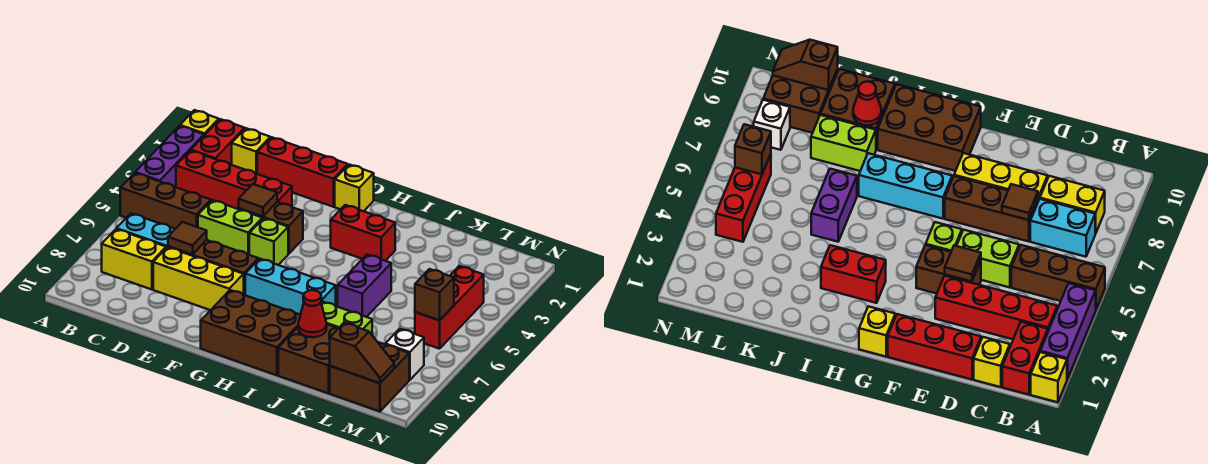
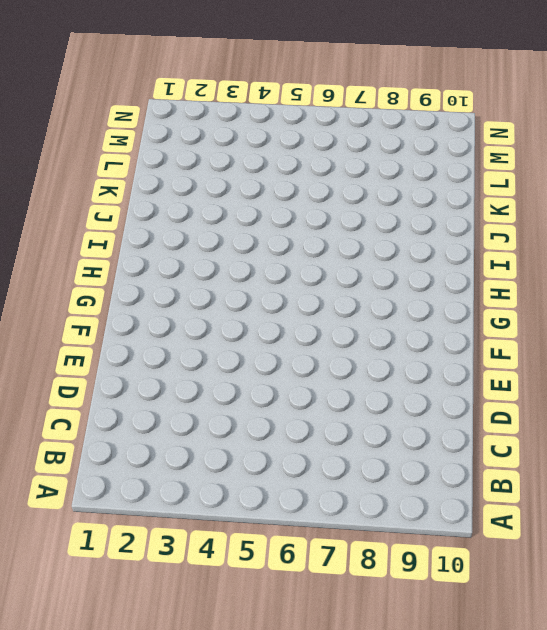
none -> yellow 1x1 brick [180,110,219,135]
none -> purple 1x3 brick [135,126,204,187]
none -> brown 1x3 brick [120,173,211,229]

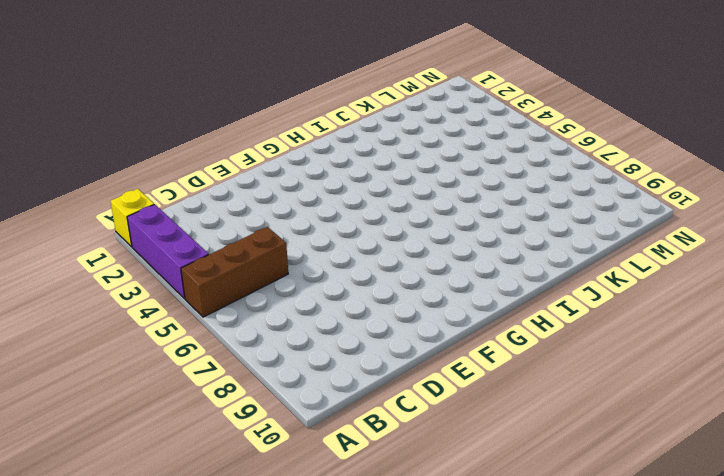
none -> red 1x2 brick [191,119,245,165]
none -> red 1x4 brick [176,151,292,209]
none -> cyan 1x2 brick [116,213,175,248]

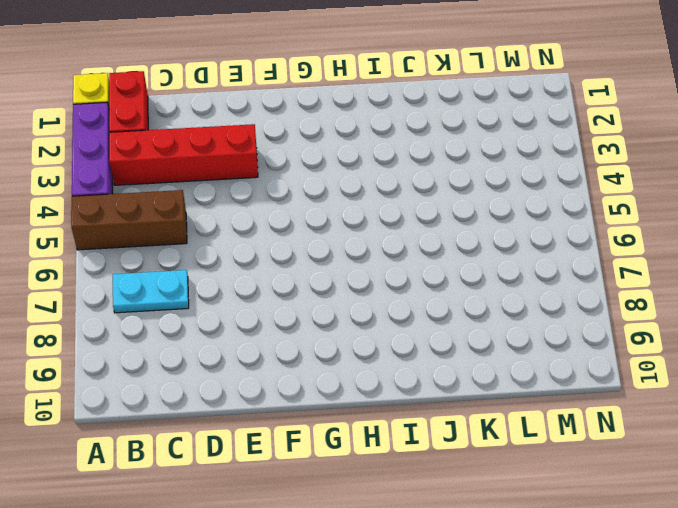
cyan 1x2 plate [113,270,189,313] -> cyan 1x2 brick [116,213,175,248]
none -> yellow 1x2 brick [102,229,166,290]
none -> yellow 1x1 brick [232,128,270,174]
none -> red 1x3 brick [257,137,348,207]

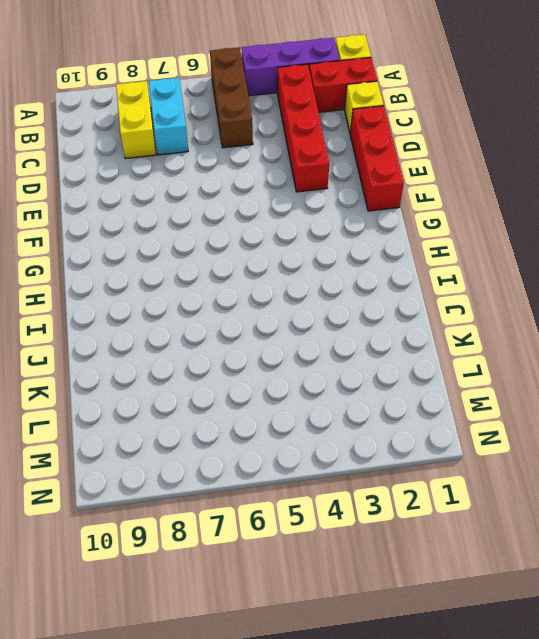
none -> lime 1x2 brick [198,200,262,255]
none -> brown 1x3 brick [168,240,258,295]
none -> yellow 1x3 brick [153,247,244,310]

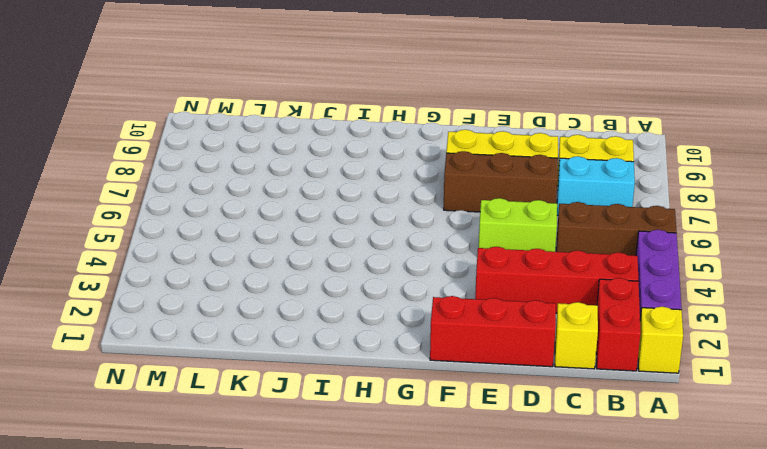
none -> brown 1x2 brick [239,202,303,254]
none -> lime 1x1 brick [249,218,288,265]
none -> yellow 1x1 brick [335,165,374,211]

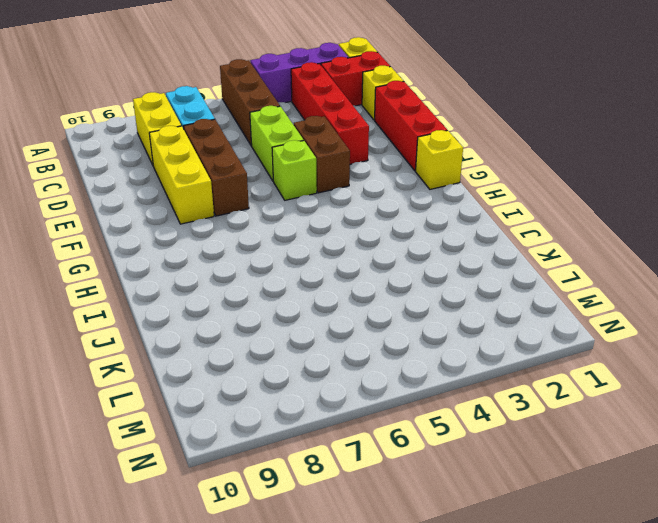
none -> cyan 1x3 brick [245,259,336,315]
none -> brown 2x3 brick [201,290,300,375]
none -> red 1x2 brick [331,205,395,261]

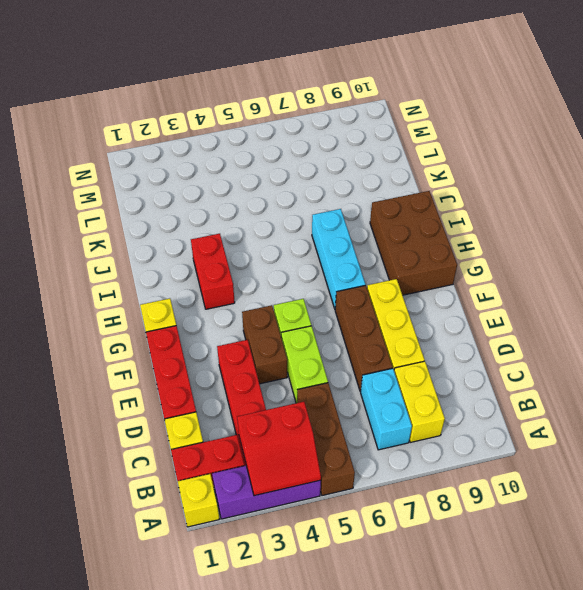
red 2x2 slope [237,402,321,496] -> none
none -> purple 1x2 brick [338,255,391,317]
none -> lime 1x2 brick [321,302,372,334]
none -> brown 2x2 brick [278,324,338,393]

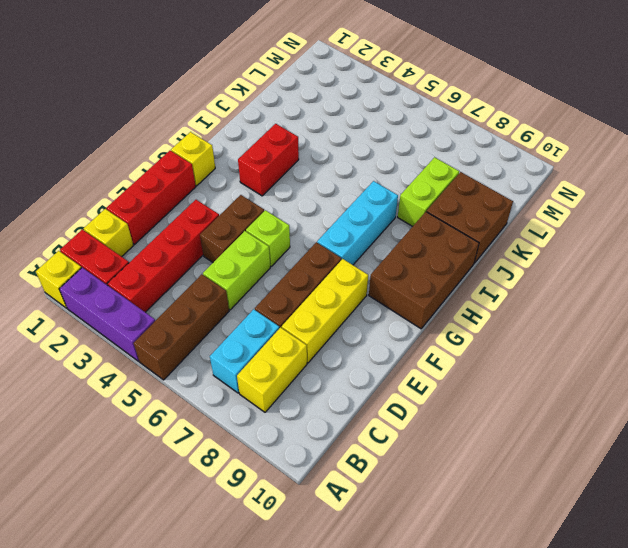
none -> purple 1x2 brick [338,255,391,317]
none -> brown 2x2 brick [330,342,409,411]
none -> red 1x3 brick [415,266,484,349]

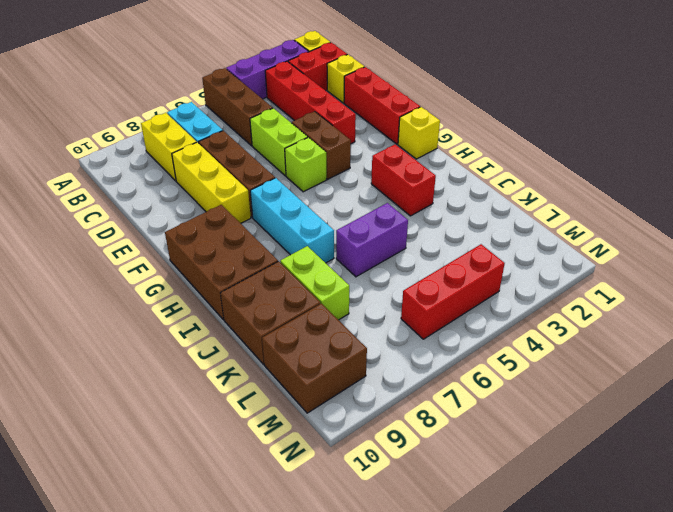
none -> white 1x1 brick [385,329,424,380]
none -> brown 1x1 tile [168,222,207,254]
none -> brown 1x1 tile [239,184,277,217]

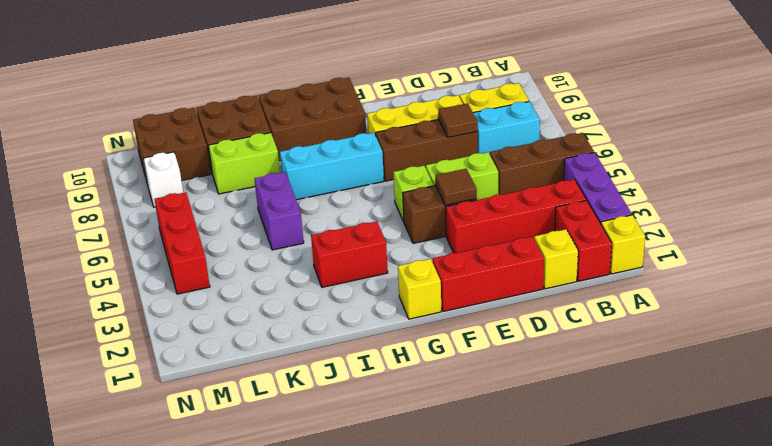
none -> red 1x1 cone [298,290,327,337]
none -> brown 1x2 slope [330,323,394,383]
none -> brown 1x1 brick [415,269,454,320]

